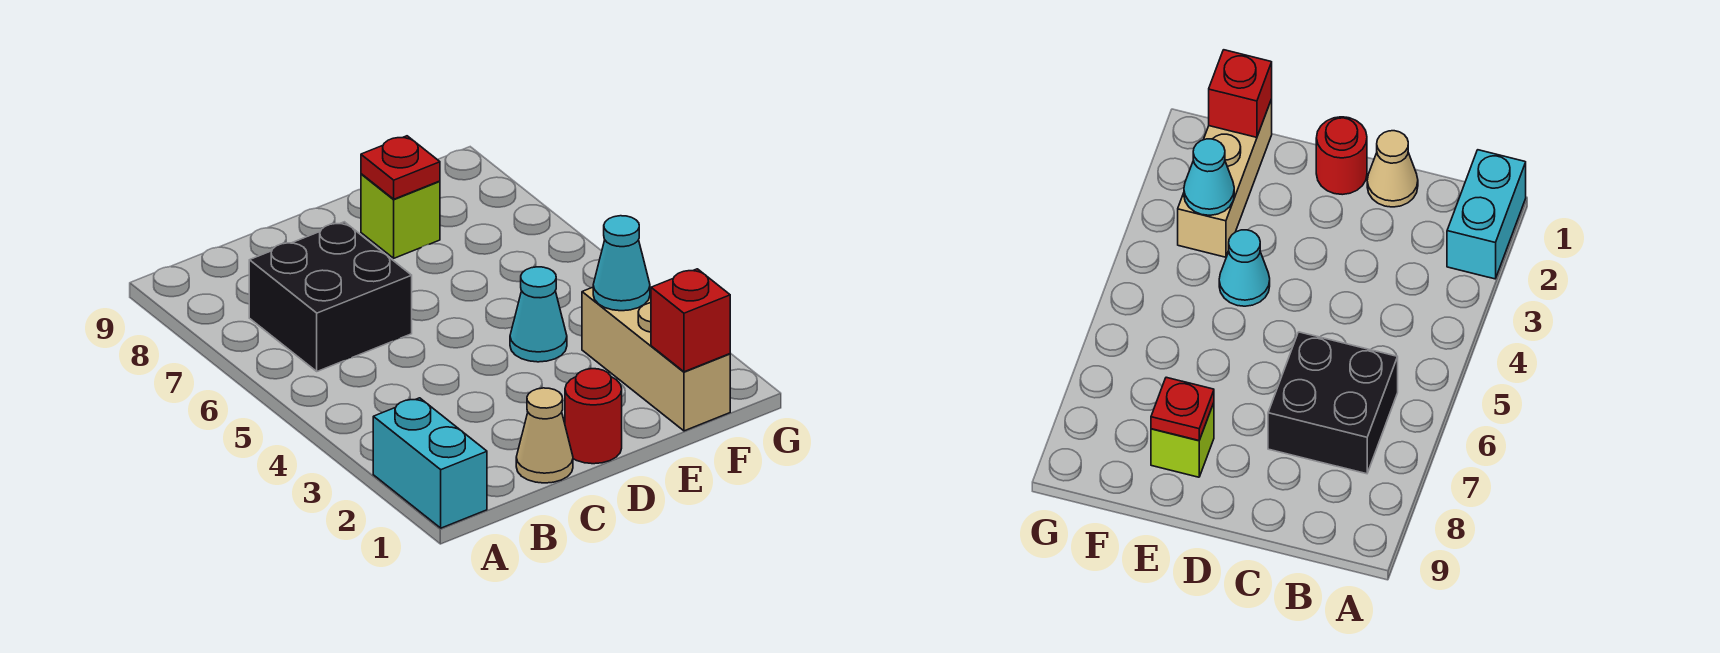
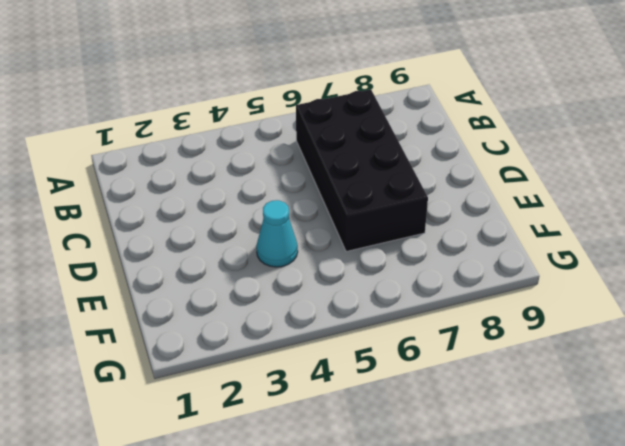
black 2x4 brick [296,89,428,251] -> black 2x2 brick [249,222,412,371]
none -> cyan 1x2 brick [373,398,487,528]
none -> tan 1x1 cone [516,388,573,483]

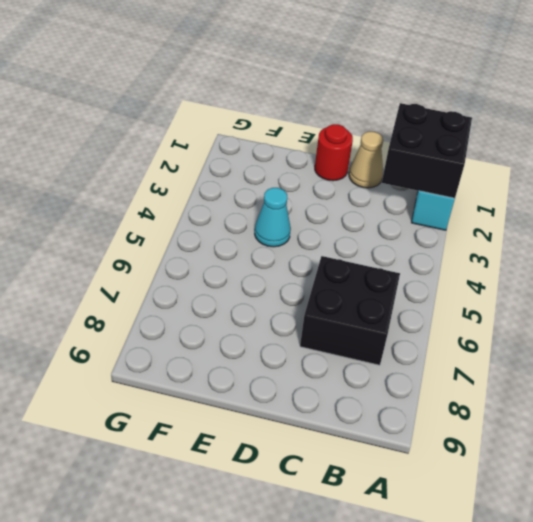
black 2x2 brick [382,103,472,198] -> none
none -> lime 1x1 brick [361,174,440,258]
none -> tan 1x3 brick [582,287,730,431]

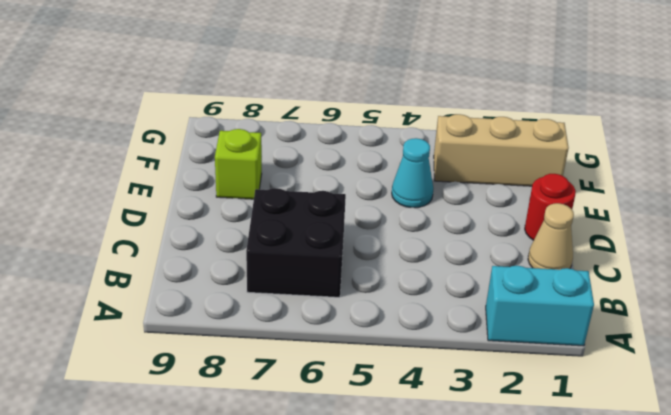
none -> red 1x1 plate [361,136,440,199]
none -> red 1x1 brick [651,269,730,372]

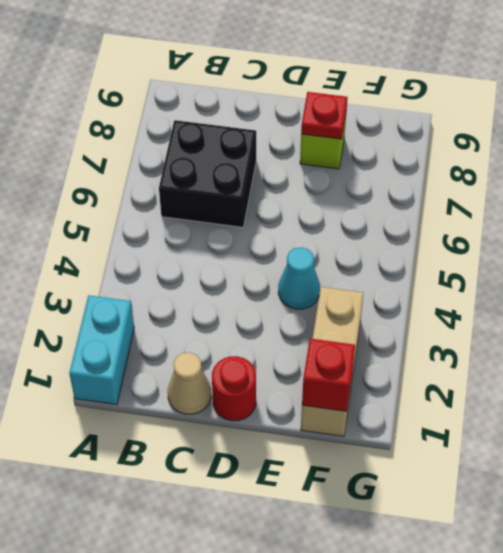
none -> cyan 1x1 cone [593,216,650,311]

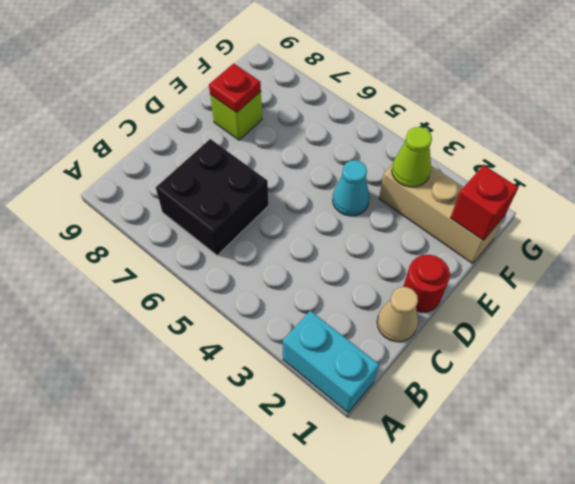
lime 1x1 cone [392,127,432,187] -> cyan 1x1 cone [593,216,650,311]

